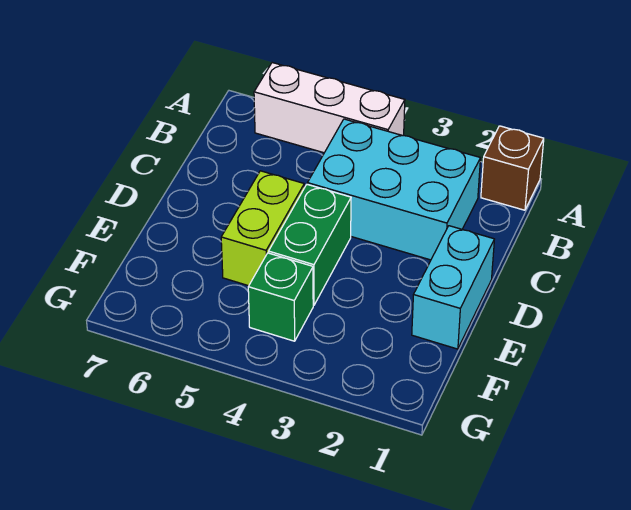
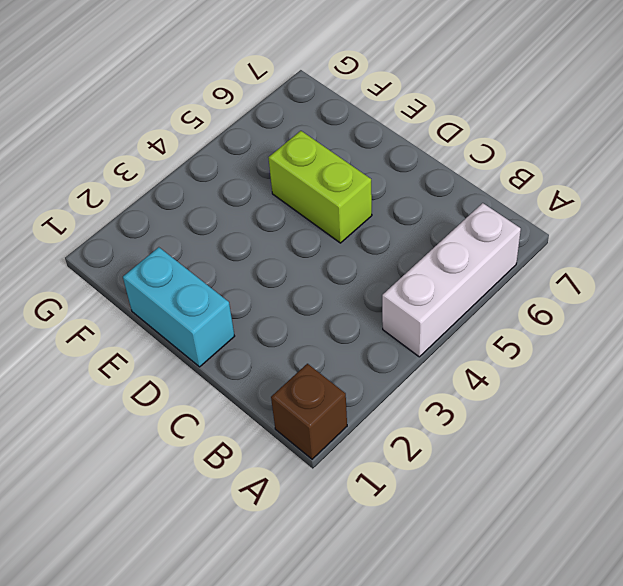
none -> cyan 2x3 brick [307,119,480,260]
none -> green 1x2 brick [269,185,351,305]

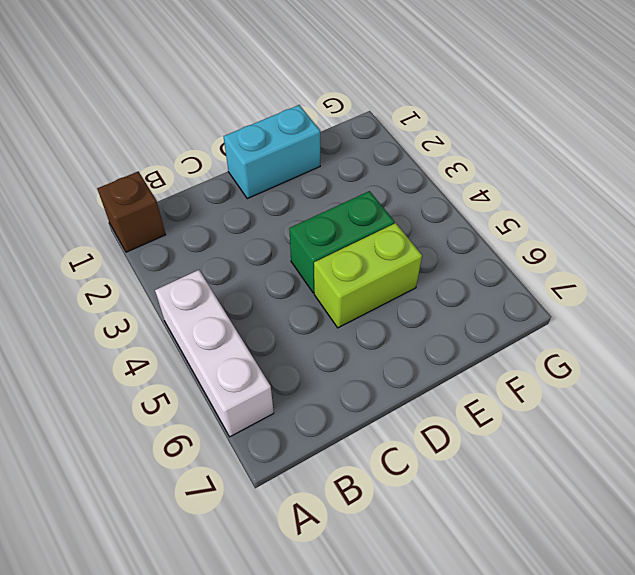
none -> cyan 2x3 brick [307,119,480,260]
none -> green 1x1 brick [248,253,313,341]

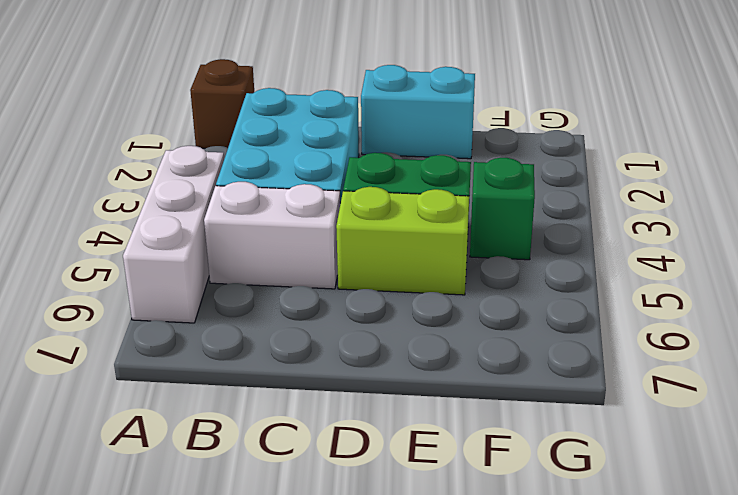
white 1x2 brick [204,182,340,289] -> none

